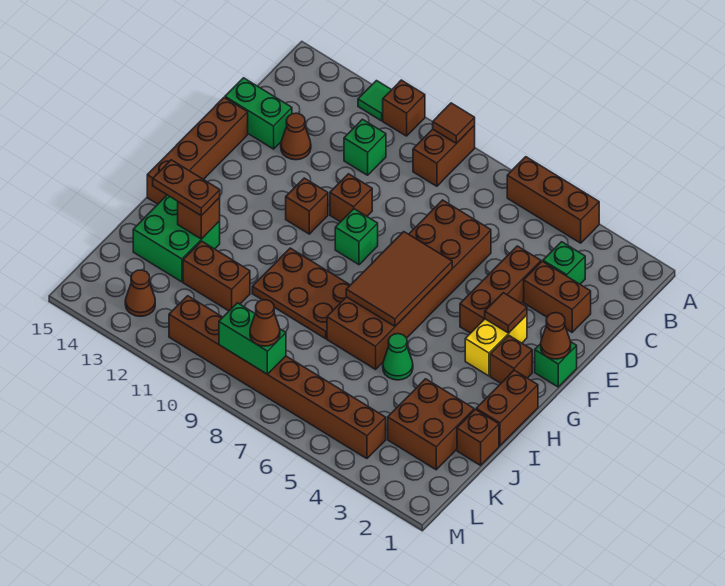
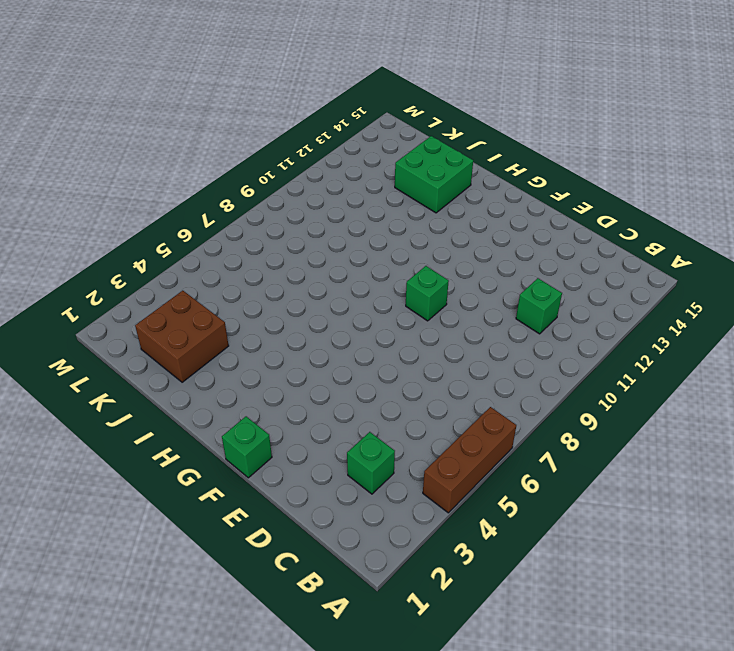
none -> brown 1x2 brick [413,125,475,186]
none -> brown 1x1 brick [383,80,425,136]
none -> green 1x1 tile [358,81,391,121]
none -> brown 1x2 brick [524,261,591,332]

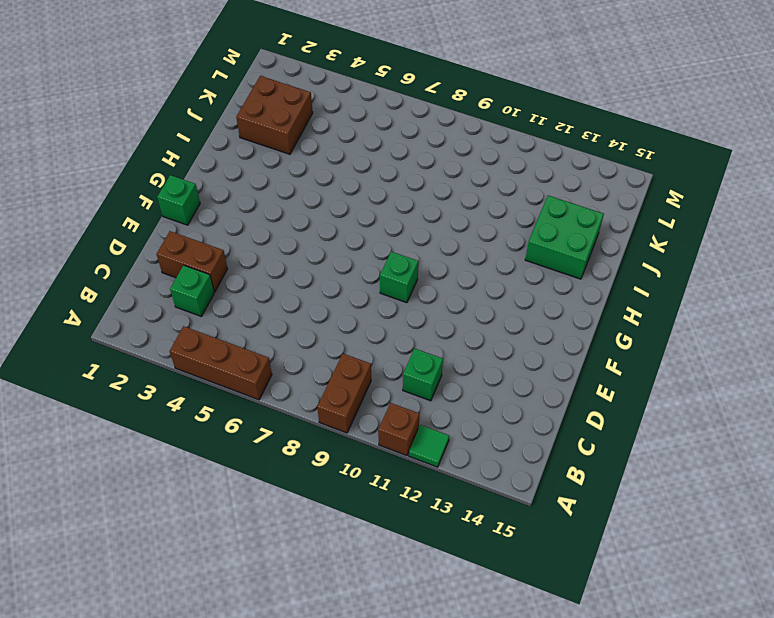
none -> brown 1x3 brick [460,246,541,333]
none -> brown 2x6 brick [327,200,491,369]
none -> brown 1x1 cone [281,113,311,160]
none -> green 1x2 brick [225,78,292,149]

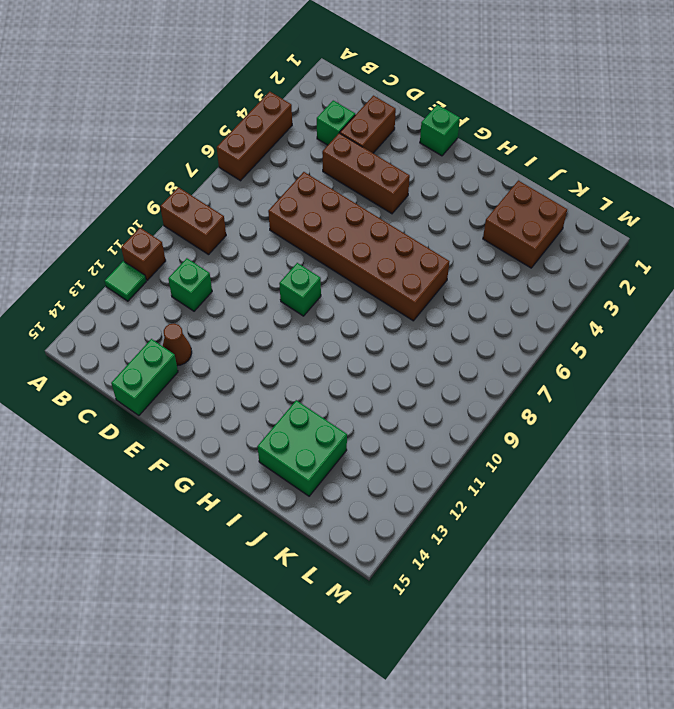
none -> brown 1x1 brick [330,174,372,222]
none -> brown 1x4 brick [147,97,248,204]
none -> yellow 1x2 brick [465,315,527,376]
none -> brown 1x1 brick [286,178,328,234]

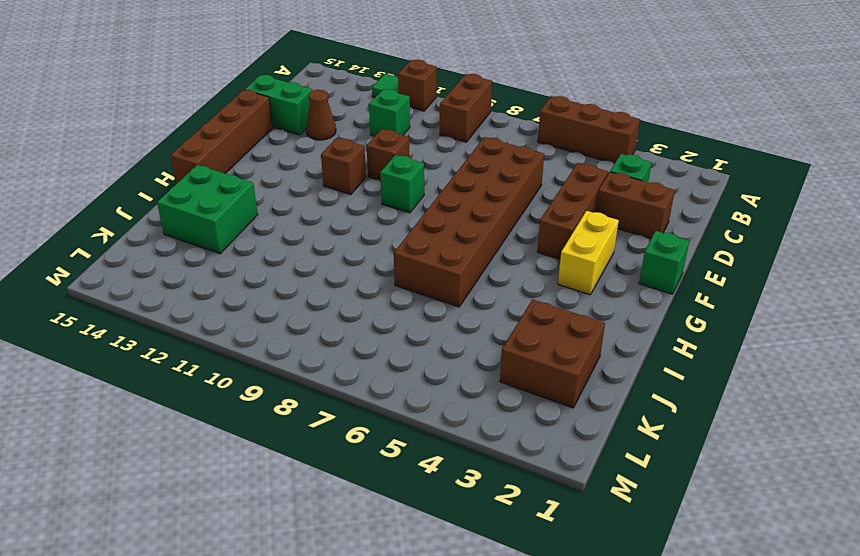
none -> brown 1x1 brick [490,335,532,383]
none -> brown 1x2 brick [476,370,538,446]
none -> brown 2x3 plate [252,248,350,339]
none -> green 1x1 cone [383,334,413,380]

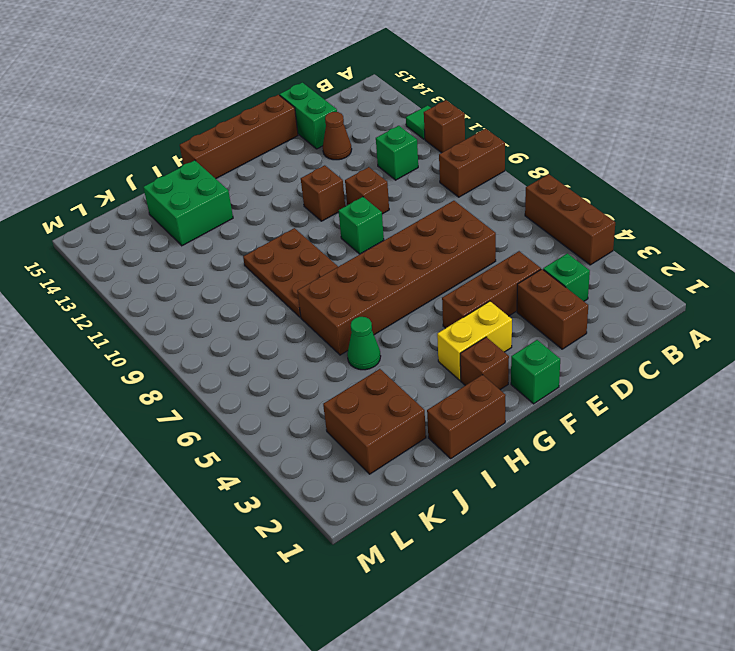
none -> brown 1x1 brick [457,409,499,465]
none -> brown 1x2 brick [183,241,250,311]
none -> brown 1x8 brick [169,296,386,459]
none -> brown 1x1 cone [125,270,155,316]

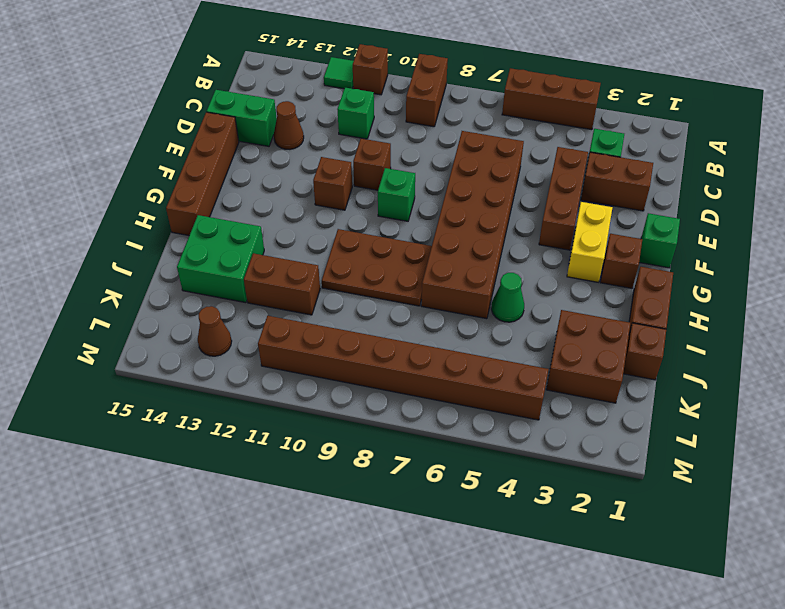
none -> brown 1x1 tile [433,103,475,143]
none -> brown 1x1 cone [541,313,571,359]
none -> brown 1x1 tile [485,293,527,333]
none -> brown 2x3 tile [346,232,452,326]

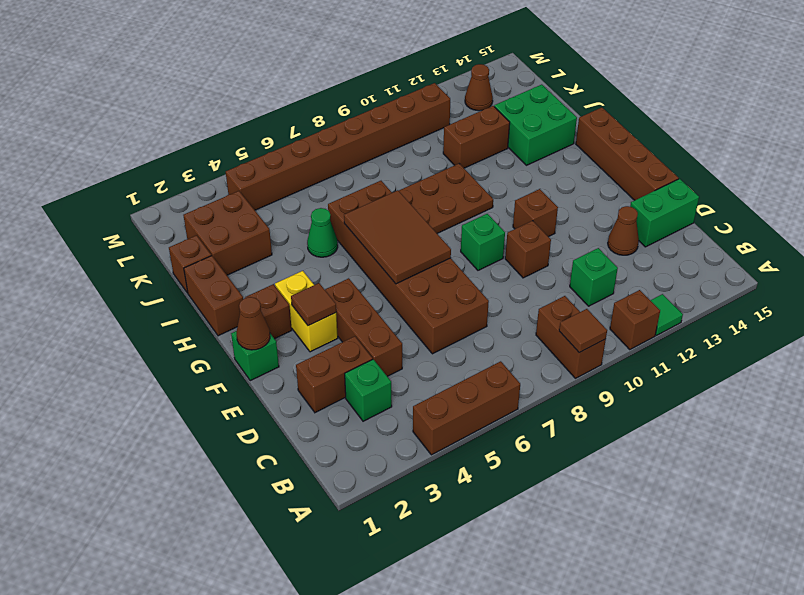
none -> brown 1x1 brick [178,198,220,239]
none -> green 1x2 brick [219,303,286,374]
none -> brown 1x2 plate [153,160,220,216]
none -> brown 1x1 cone [250,300,280,346]

